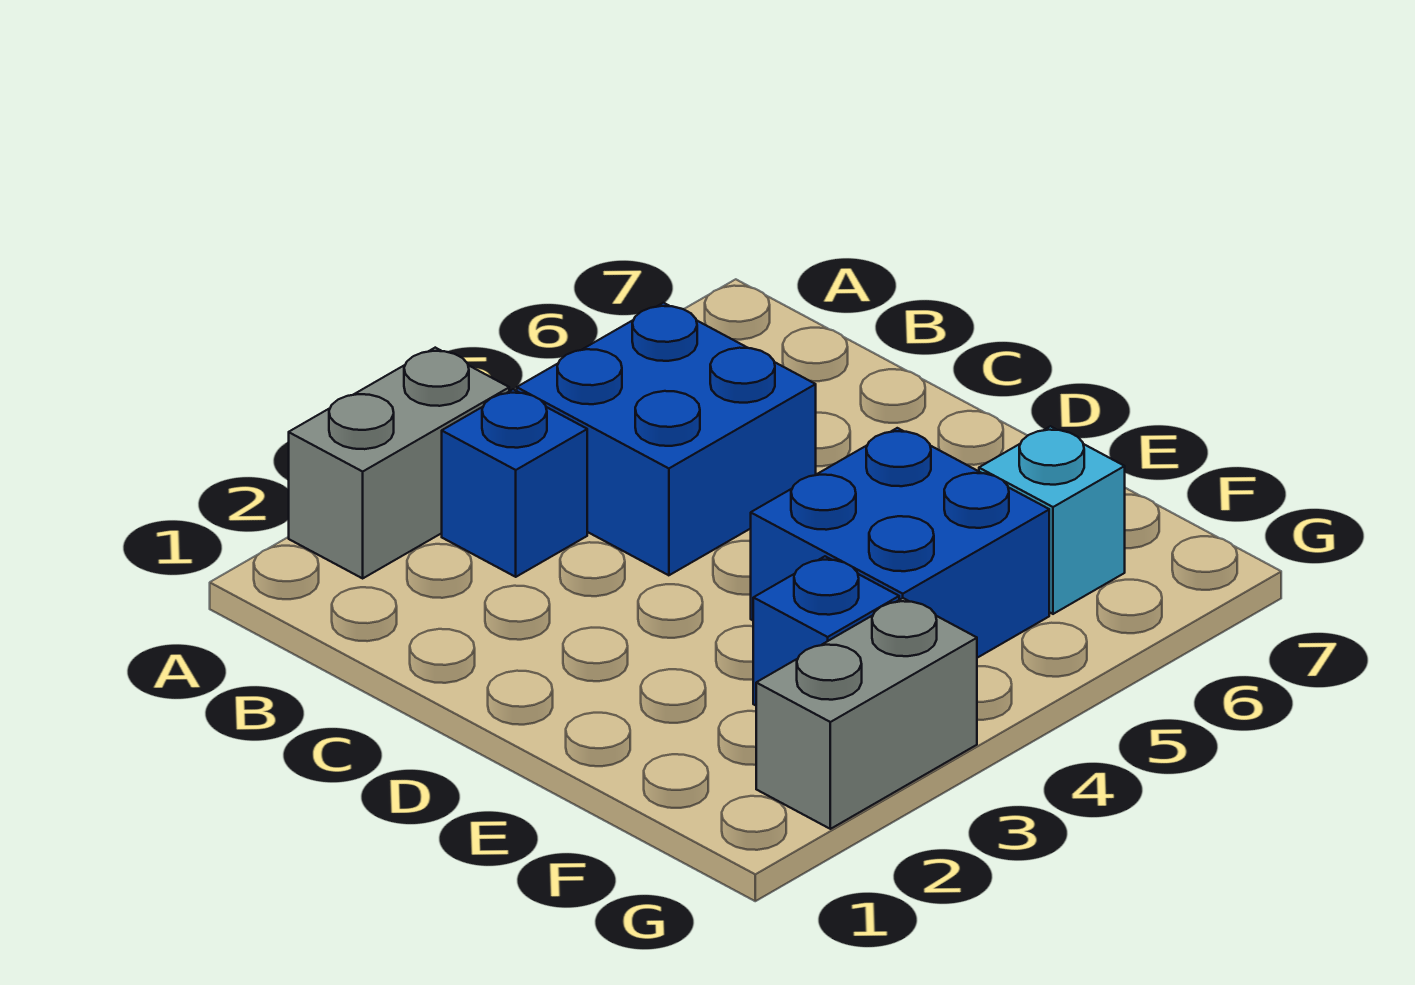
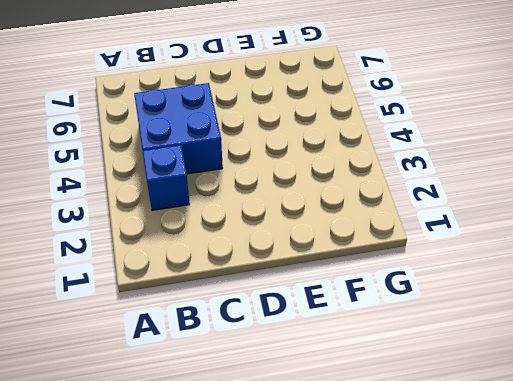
none -> grey 1x2 brick [289,348,509,578]
none -> blue 2x2 brick [751,428,1049,658]

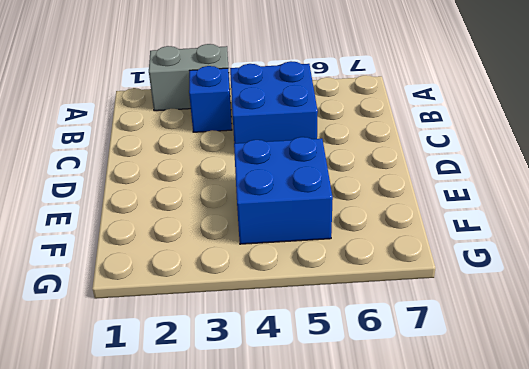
none -> blue 1x1 brick [753,556,899,705]
none -> cyan 1x1 brick [979,426,1125,614]

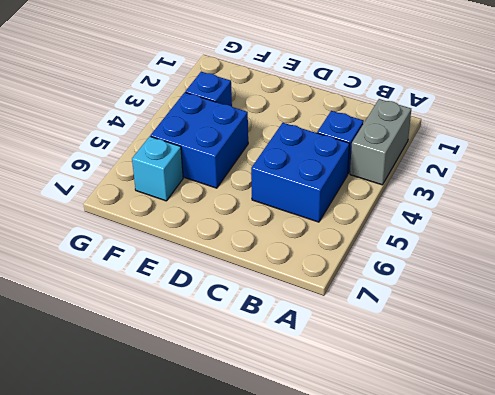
none -> grey 1x2 brick [756,598,977,829]

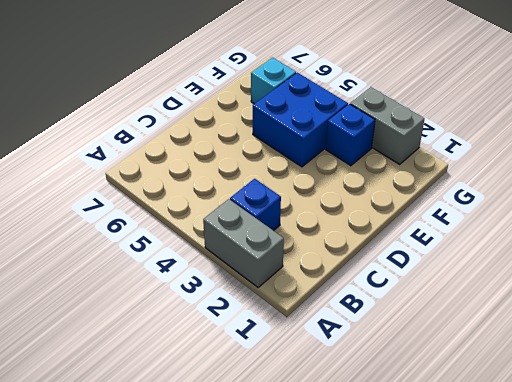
none -> blue 2x2 brick [517,303,816,575]

